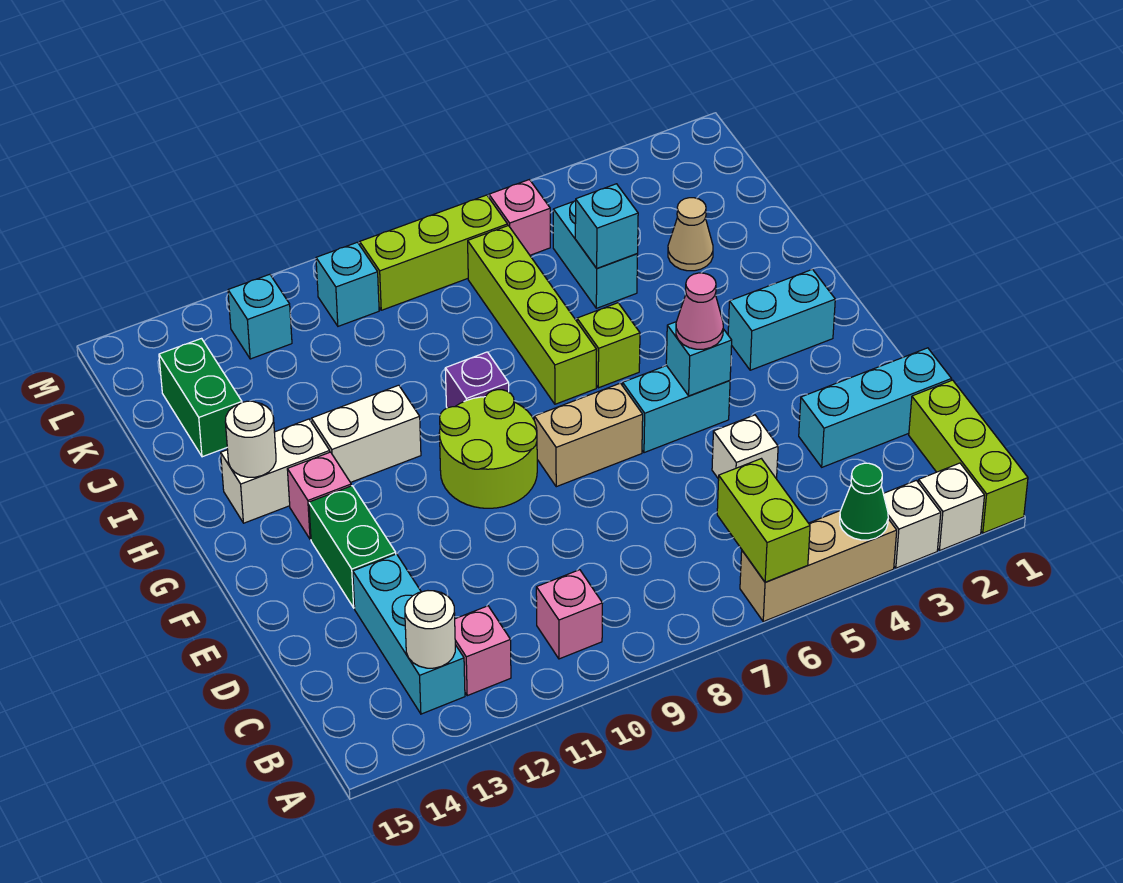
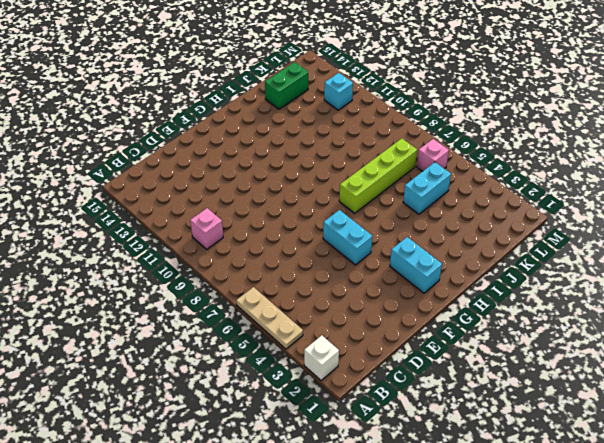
tan 1x3 plate [236,287,303,349] -> tan 1x3 brick [740,510,897,622]
none -> lime 1x3 brick [909,380,1028,533]
none -> white 1x1 brick [883,480,941,568]
none -> pink 1x1 brick [455,606,511,696]
none -> cyan 1x3 brick [353,554,465,714]

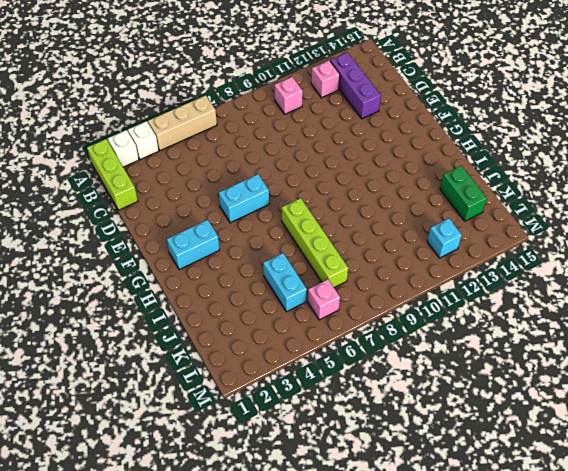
purple 1x3 brick [330,52,381,119] -> cyan 1x3 brick [353,554,465,714]
none -> cyan 1x3 brick [799,348,951,467]
none -> white 1x1 brick [712,415,778,479]
none -> green 1x2 brick [309,486,396,608]
none -> tan 1x2 brick [534,383,643,487]

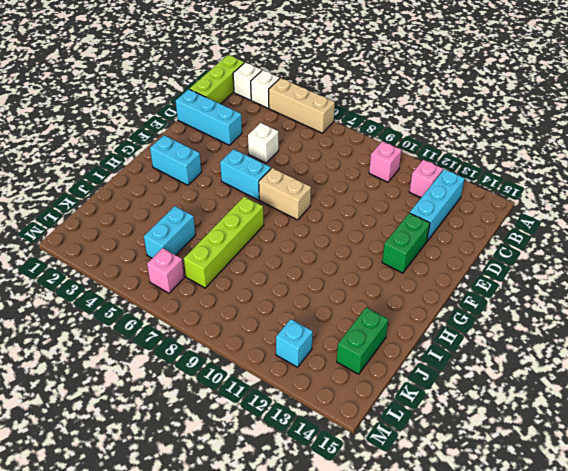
none -> lime 2x2 round brick [439,390,537,508]
none -> pink 1x1 brick [287,452,351,540]
none -> lime 1x1 brick [577,303,640,388]
none -> purple 1x1 brick [445,352,509,408]

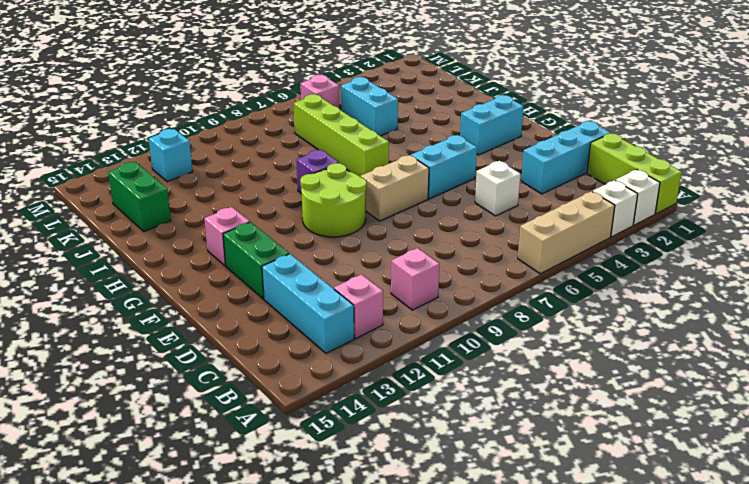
none -> lime 1x1 brick [577,303,640,388]
none -> white 1x2 brick [311,385,421,482]
none -> white 1x2 brick [221,419,330,523]
none -> tan 1x1 cone [668,198,713,271]

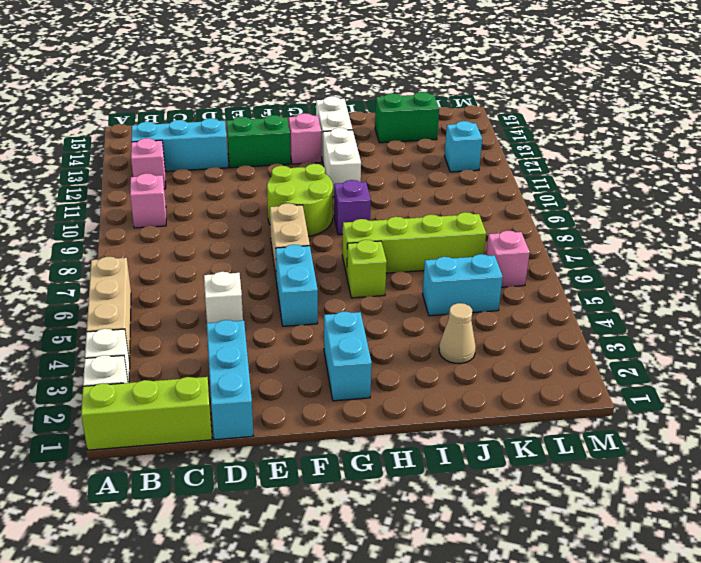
none -> lime 1x3 brick [360,195,508,310]
none -> cyan 1x1 brick [316,242,379,326]
none -> green 1x1 cone [840,463,888,540]
none -> lime 1x2 brick [717,459,810,582]

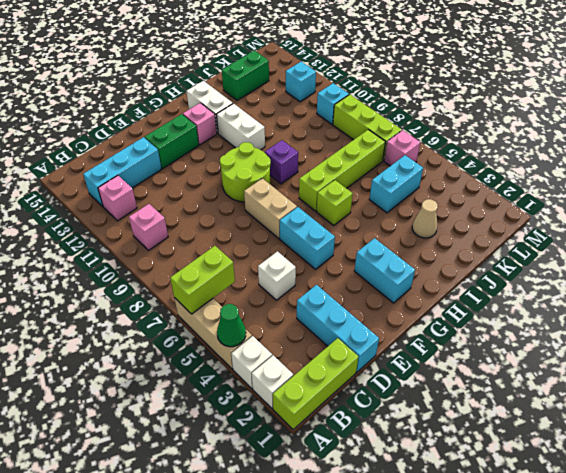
none -> white 1x1 round brick [405,591,455,668]
none -> cyan 1x1 brick [666,322,732,396]
none -> white 1x1 round brick [225,401,276,477]
none -> cyan 1x1 brick [575,184,638,268]

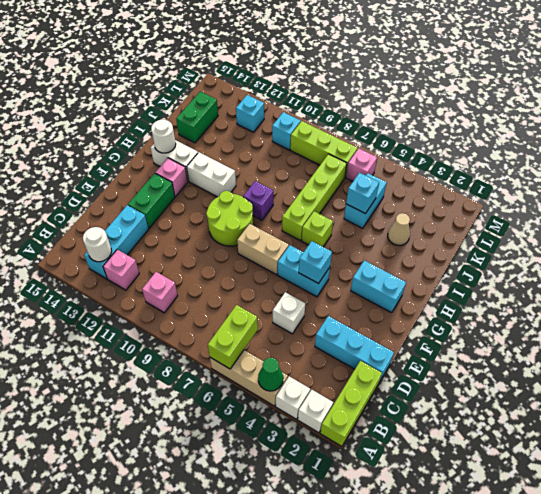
none -> pink 1x1 cone [676,273,723,349]

